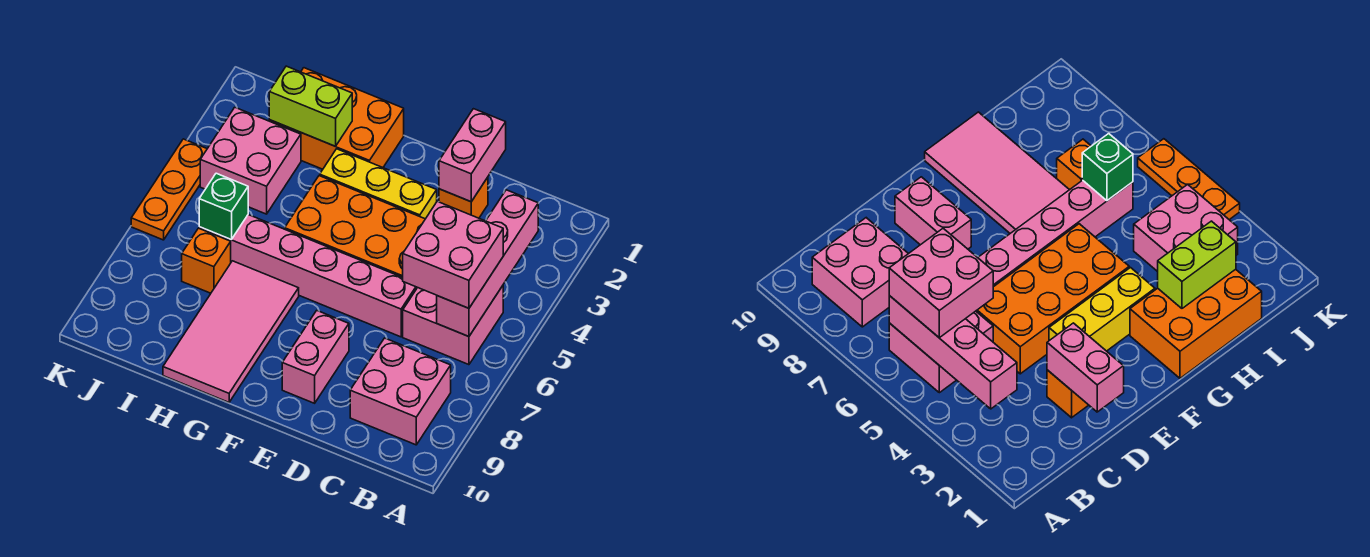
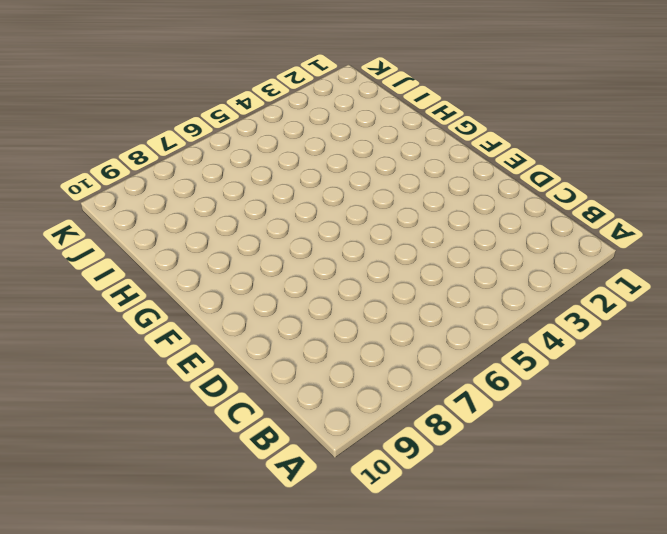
none -> pink 2x2 brick [403,286,503,365]
none -> pink 2x2 brick [350,338,451,445]
none -> orange 1x1 brick [439,177,488,218]

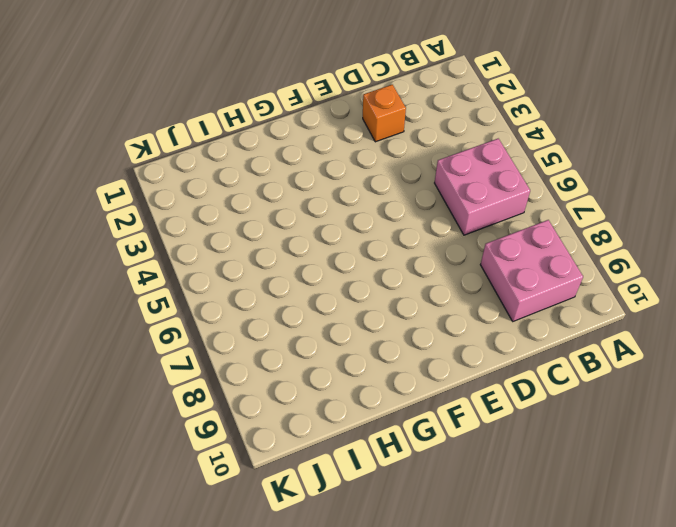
none -> orange 2x4 brick [285,176,425,277]
none -> pink 1x6 brick [199,215,417,337]
none -> yellow 1x3 brick [320,149,437,219]

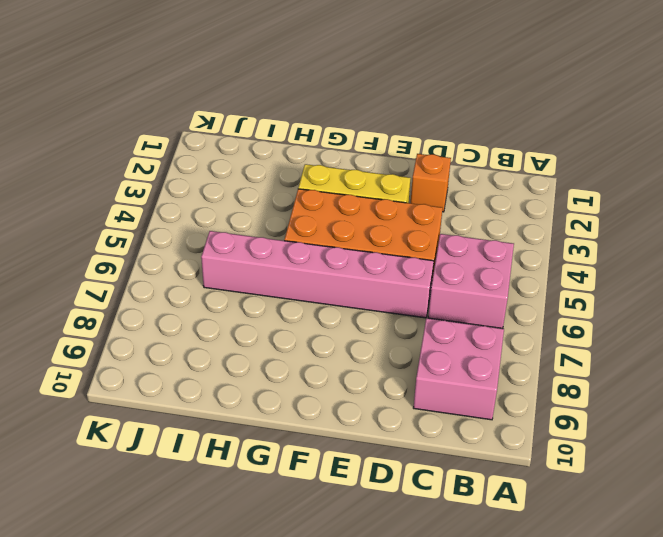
none -> pink 1x2 brick [282,311,349,403]
none -> orange 2x3 brick [269,68,404,169]
none -> pink 2x4 tile [163,261,299,402]

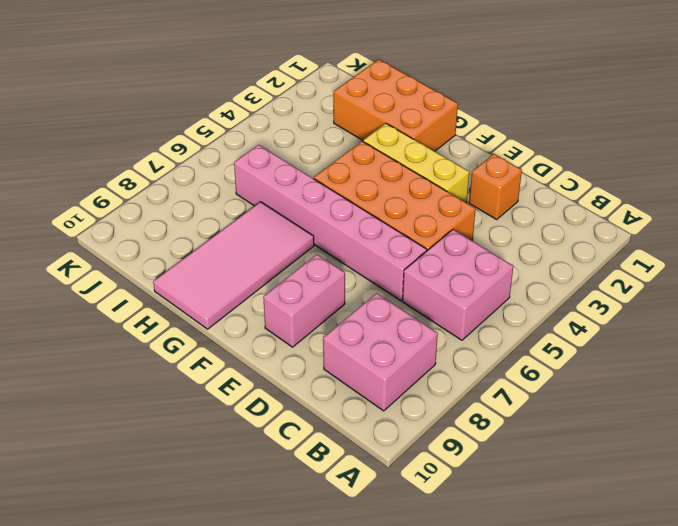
none -> pink 2x2 brick [200,107,301,214]
none -> orange 1x1 brick [182,228,231,293]
none -> orange 1x3 plate [131,139,207,240]

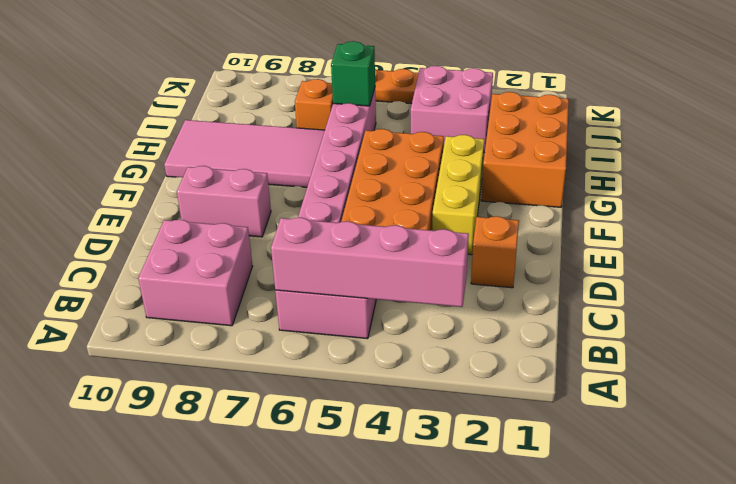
none -> pink 1x2 brick [439,109,506,202]
none -> lime 1x2 brick [269,66,352,146]
none -> pink 2x2 brick [403,201,503,308]

